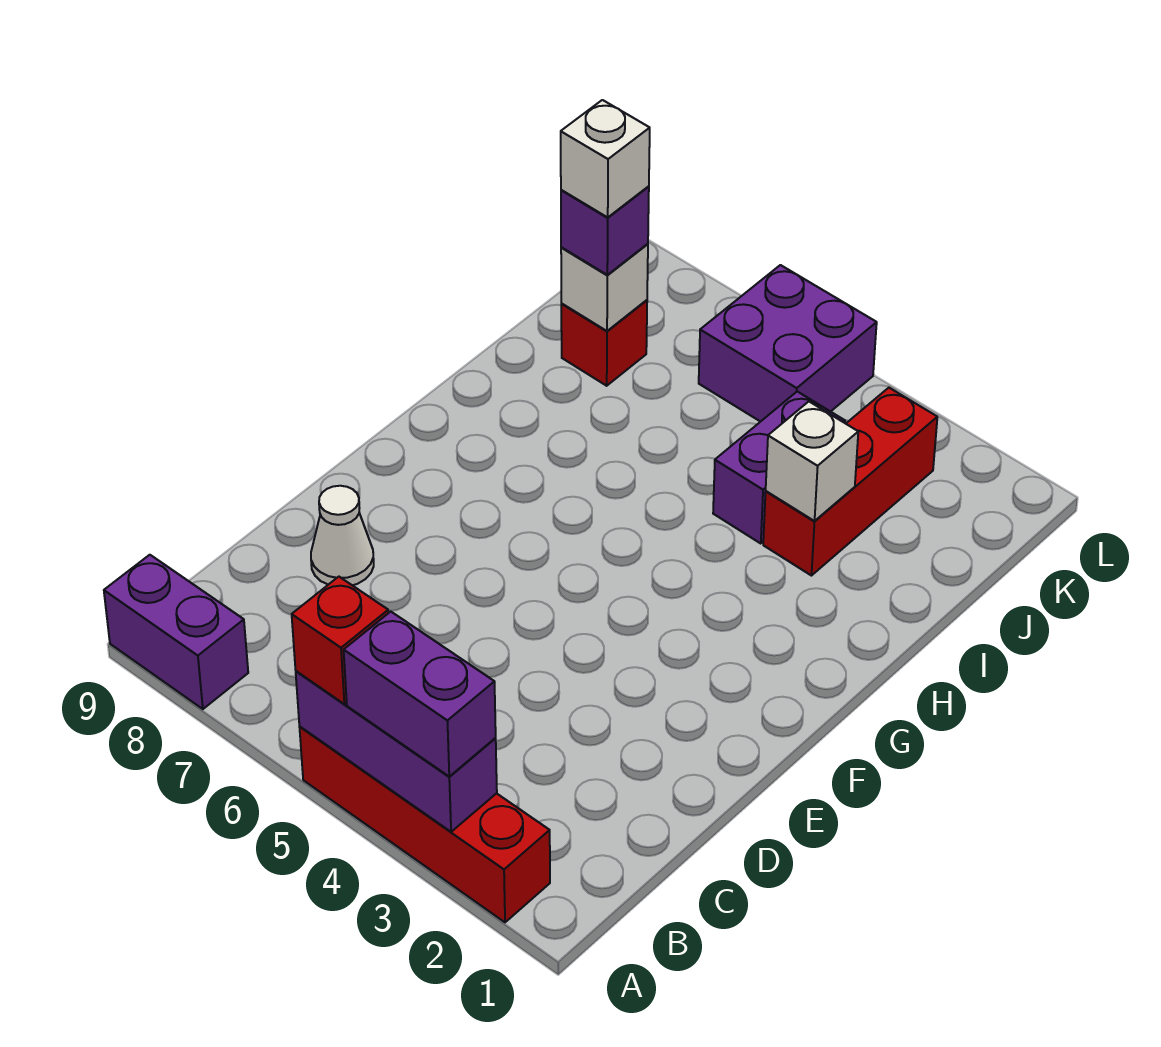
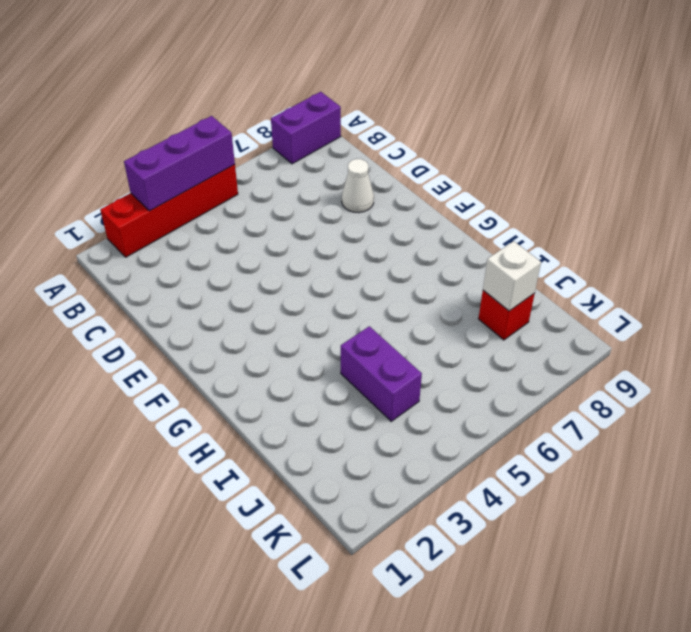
none -> red 1x3 brick [763,388,937,576]
none -> purple 2x2 brick [699,265,877,422]
none -> white 1x1 brick [766,402,858,521]

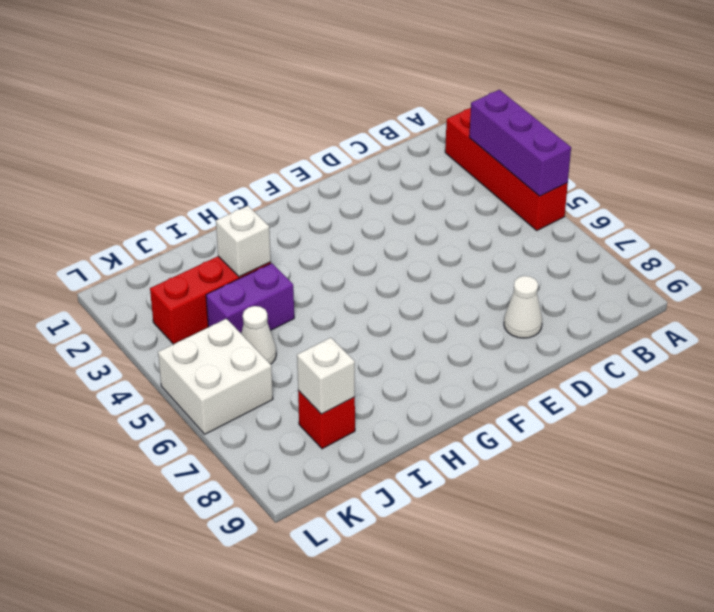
white 1x1 cone [241,306,276,364] -> none
white 2x2 brick [158,319,273,434] -> purple 2x2 brick [699,265,877,422]
none -> purple 1x2 brick [104,555,248,709]
none -> purple 1x2 brick [344,612,496,776]
none -> red 1x1 brick [292,577,388,704]

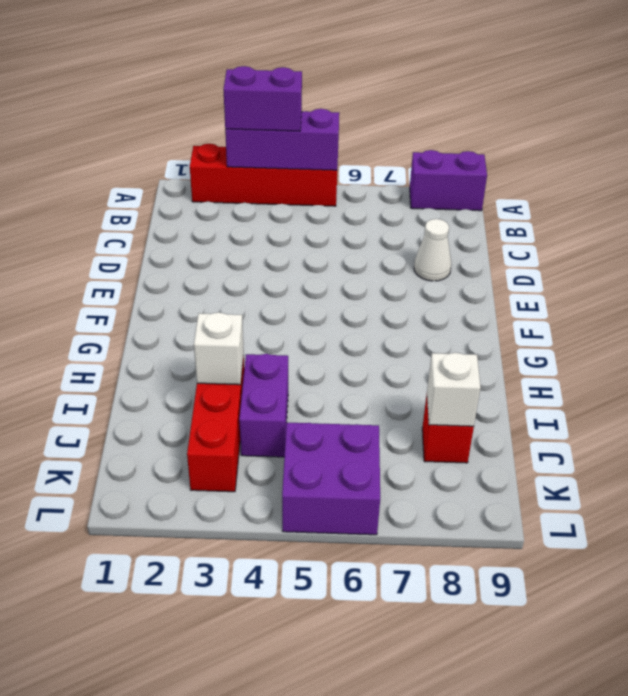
none -> red 1x1 brick [292,577,388,704]
none -> purple 1x1 brick [561,186,649,275]
none -> white 1x1 brick [561,100,650,217]

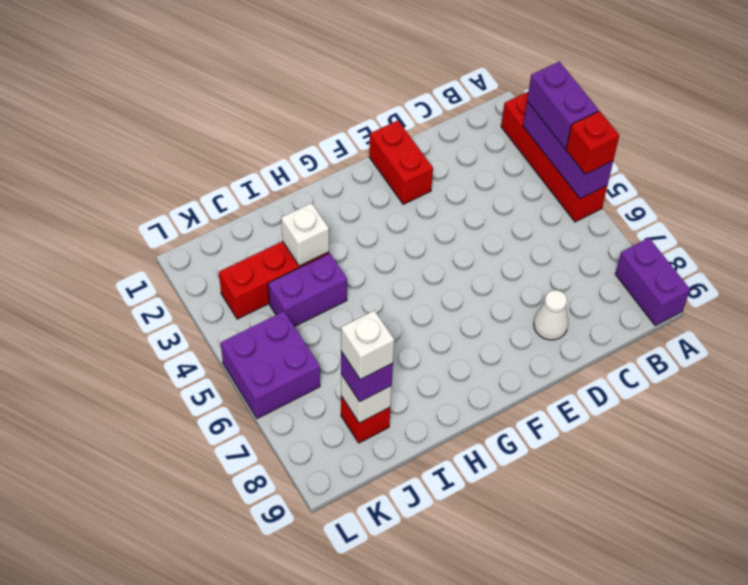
red 1x2 brick [369,120,433,204] -> none

